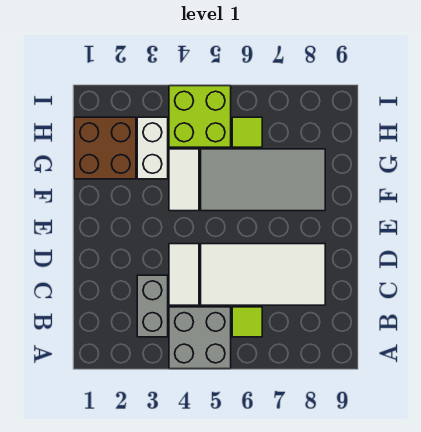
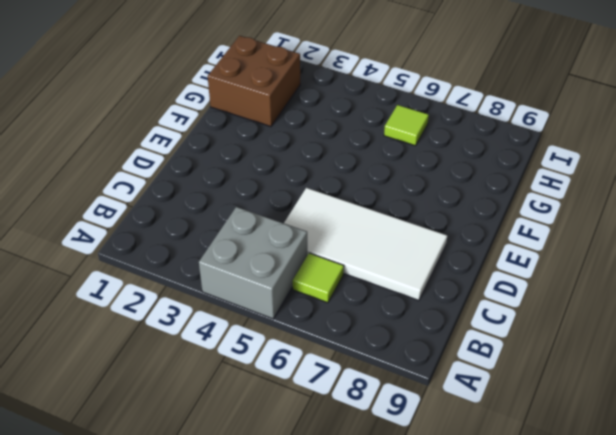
none -> grey 1x2 brick [137,275,168,337]
none -> white 1x2 tile [169,244,199,305]

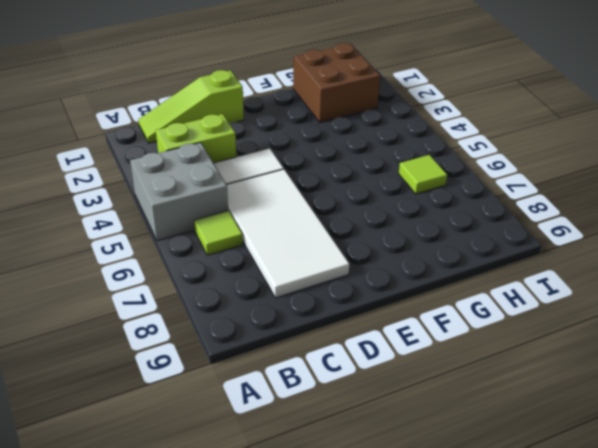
lime 1x3 slope [138,70,244,143] -> none
lime 1x2 brick [156,114,236,163] -> grey 1x2 brick [137,275,168,337]
none -> white 1x2 tile [169,149,199,211]
none -> grey 2x4 tile [201,149,325,211]

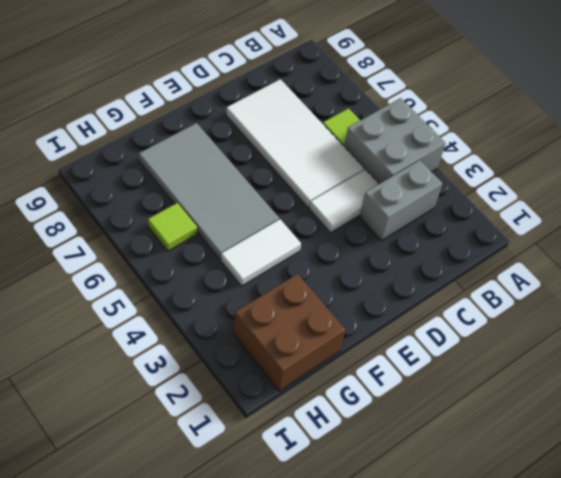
none -> white 1x2 brick [137,117,168,179]
none -> lime 2x2 brick [169,86,231,147]

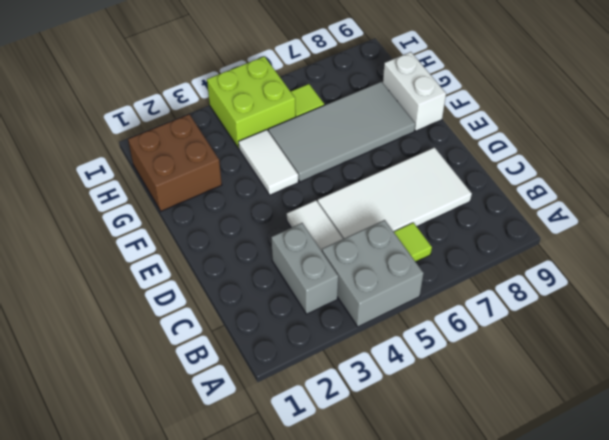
white 1x2 brick [383,52,446,131] -> white 1x2 brick moved to [137,117,168,179]

